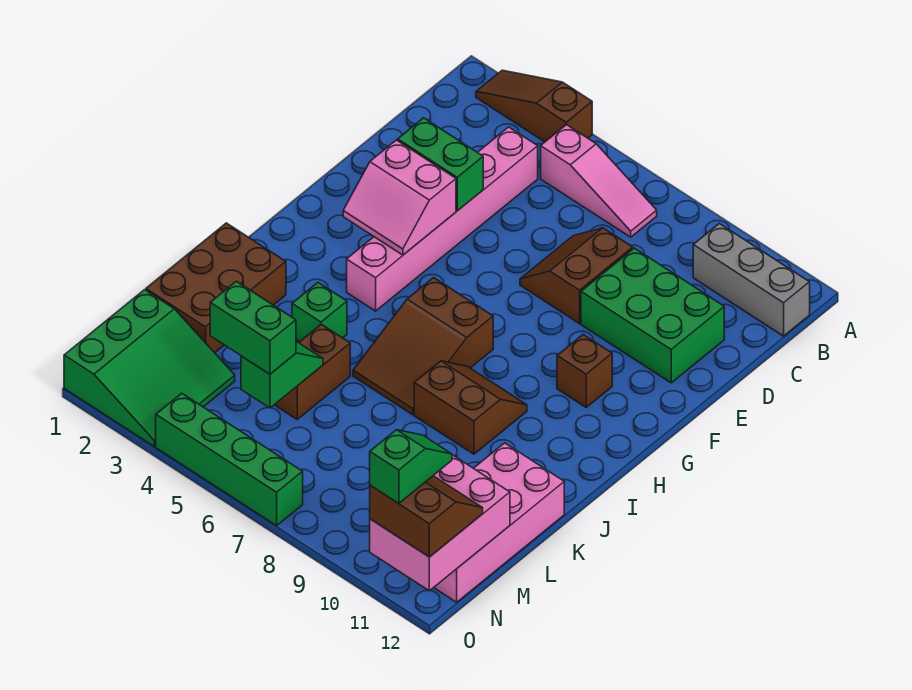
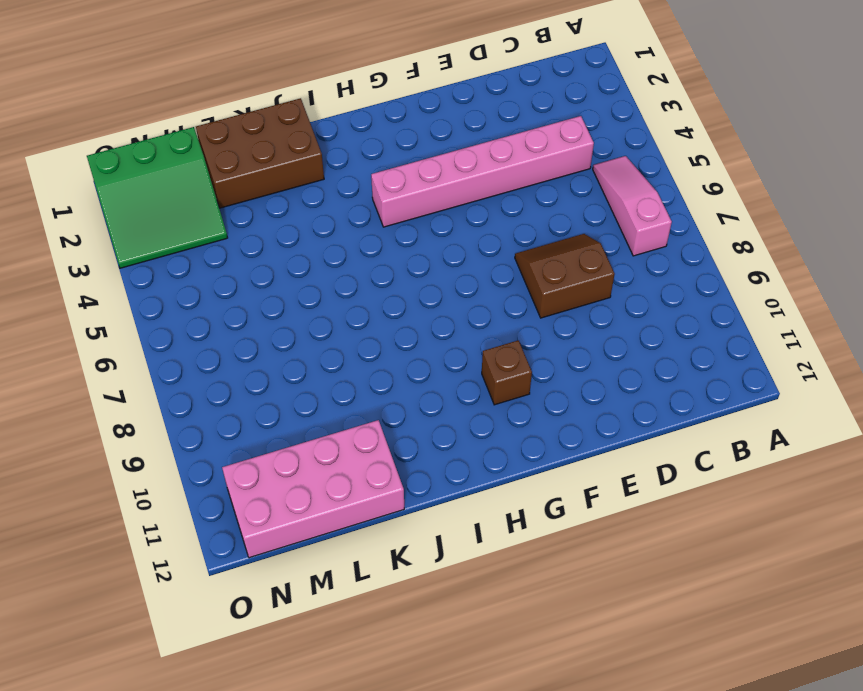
pink 1x3 slope [593,156,672,256] -> pink 1x3 slope turned to [541,125,657,237]
none -> brown 1x3 slope [476,70,592,142]
none -> grey 1x3 brick [693,224,810,336]
none -> green 2x3 brick [581,248,724,383]

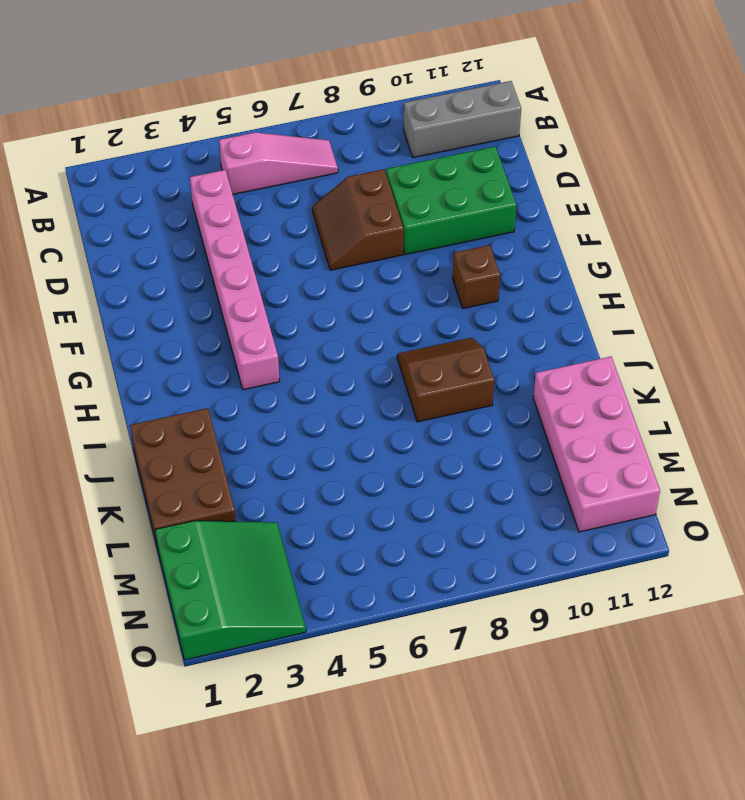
none -> brown 1x3 slope [476,70,592,142]
none -> brown 2x3 slope [353,278,493,415]
none -> green 1x1 brick [292,283,347,342]

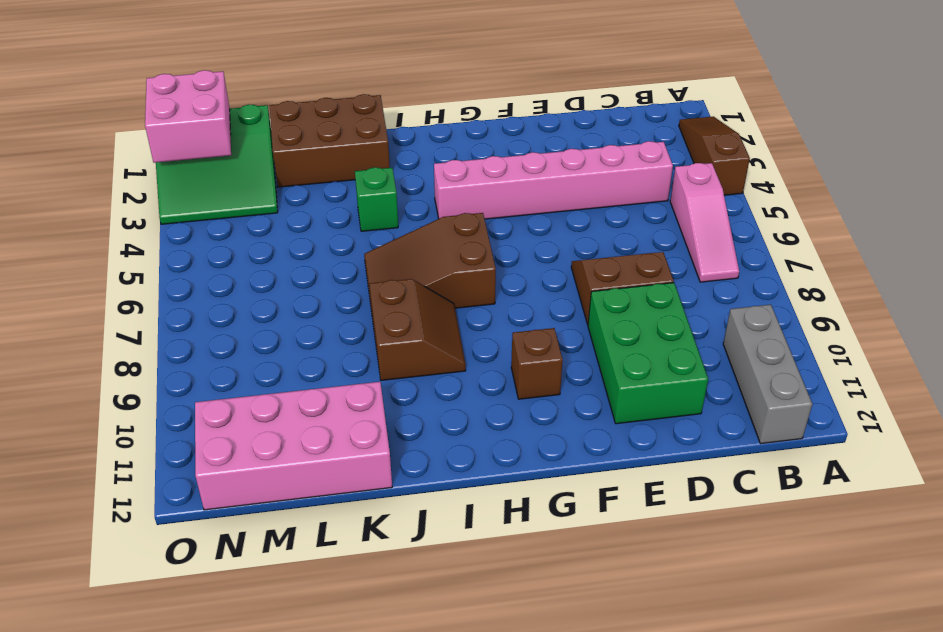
pink 2x2 brick [145,70,231,163] -> none
none -> brown 1x2 brick [274,324,350,419]
none -> green 1x4 brick [156,393,303,526]
none -> green 1x2 brick [398,118,483,211]

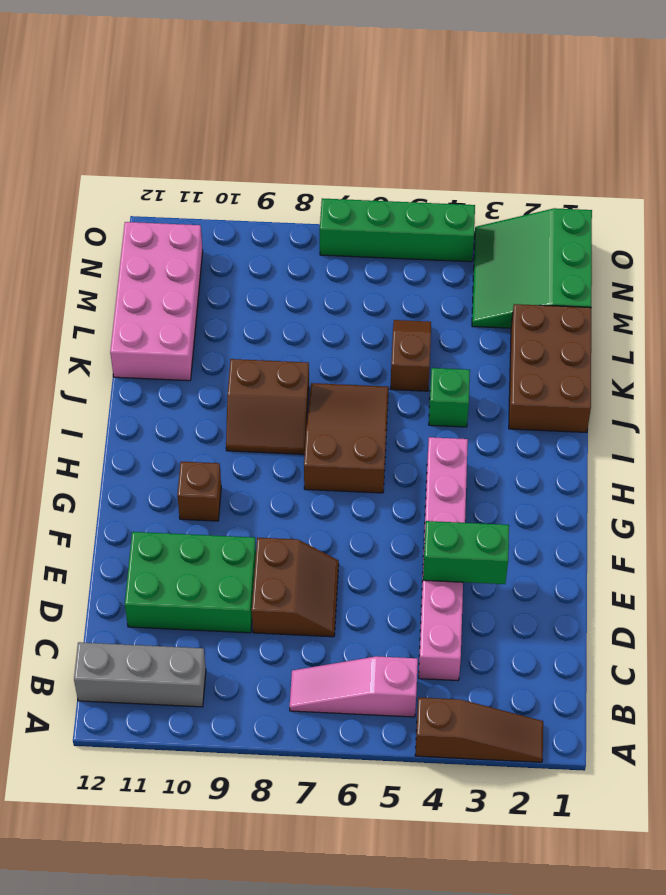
brown 1x2 slope [390,320,431,391] -> brown 1x2 brick [274,324,350,419]
none -> pink 2x2 slope [343,140,456,255]
none -> green 1x2 slope [241,341,323,408]
none -> pink 2x3 brick [370,455,510,591]

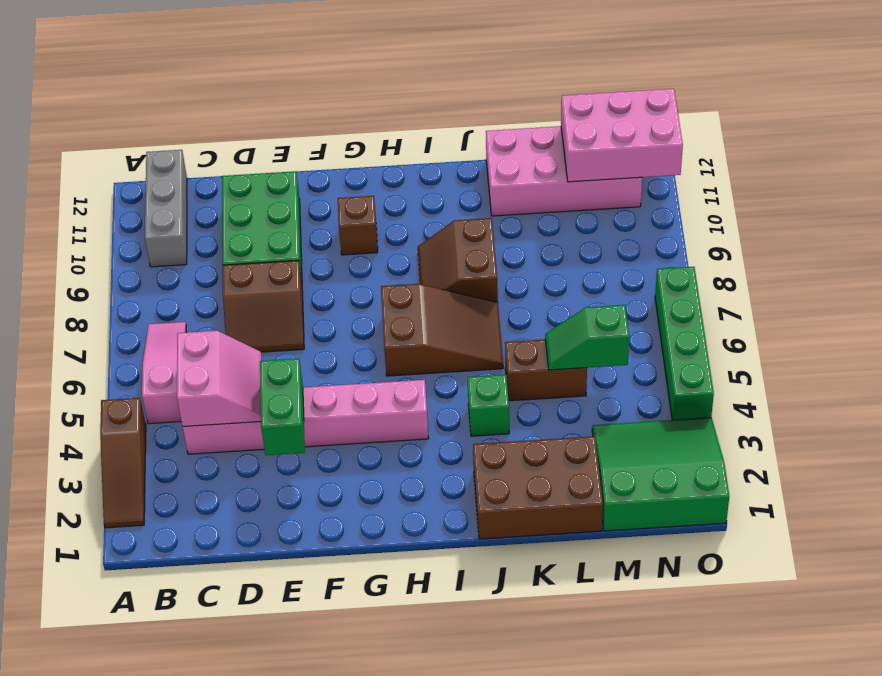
pink 2x2 slope [177,331,262,427] -> pink 2x2 slope moved to [343,140,456,255]
none -> green 1x2 brick [210,281,296,374]
none -> brown 2x2 slope [370,476,483,557]
none -> green 1x2 slope [370,430,452,503]

